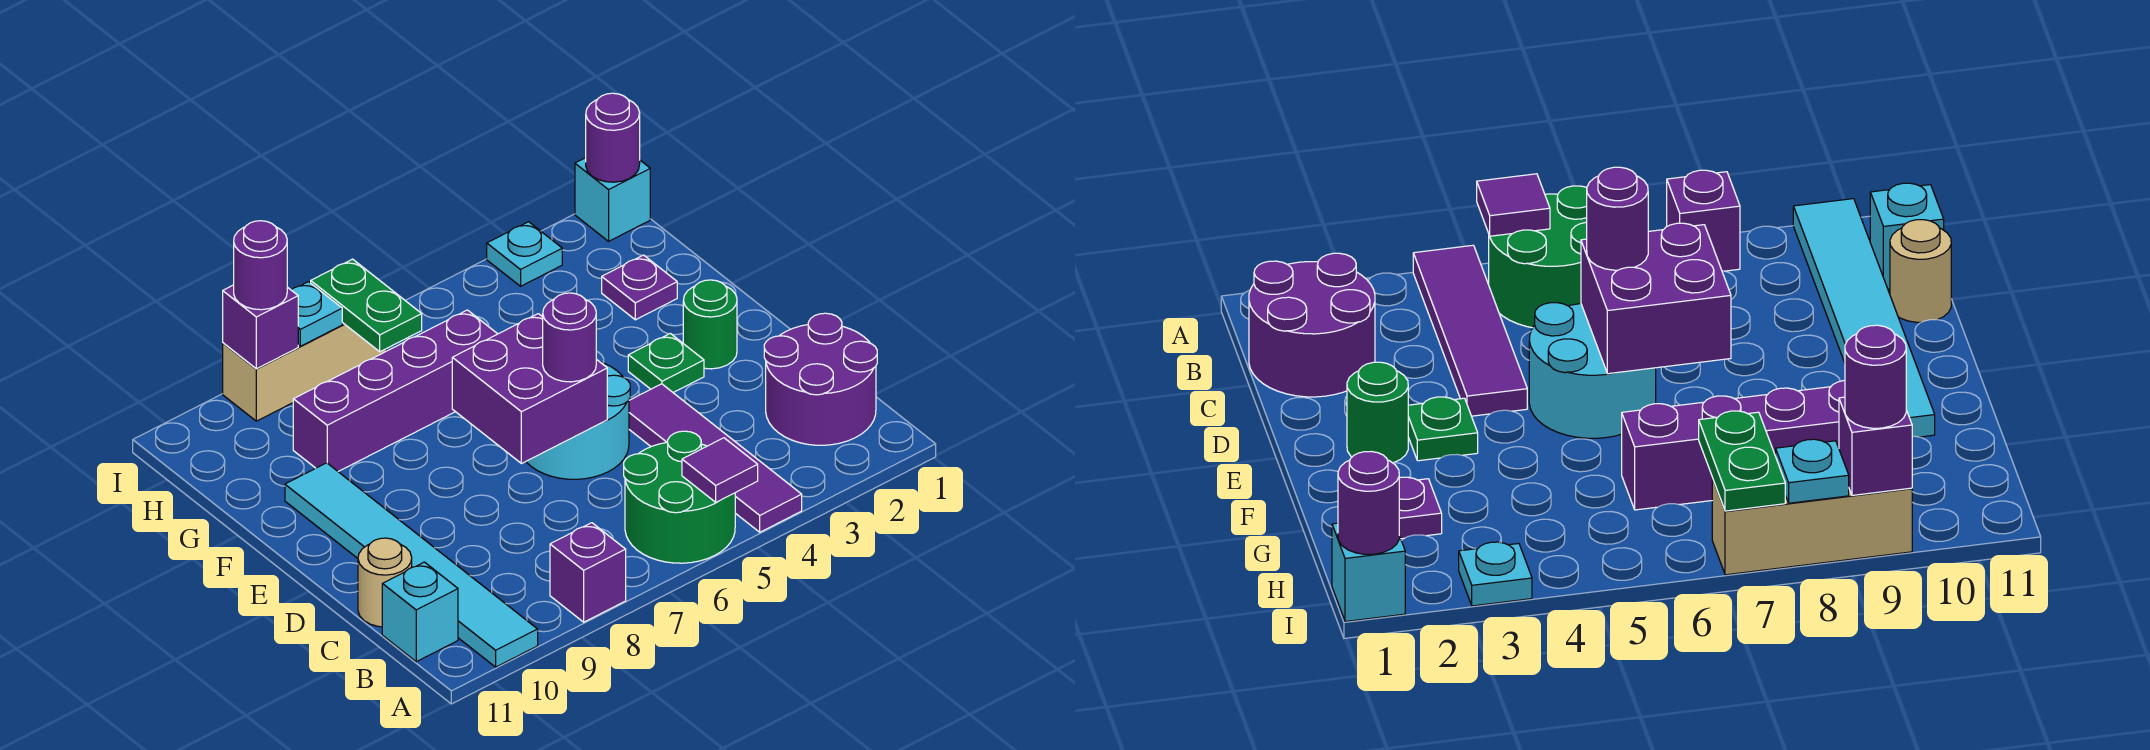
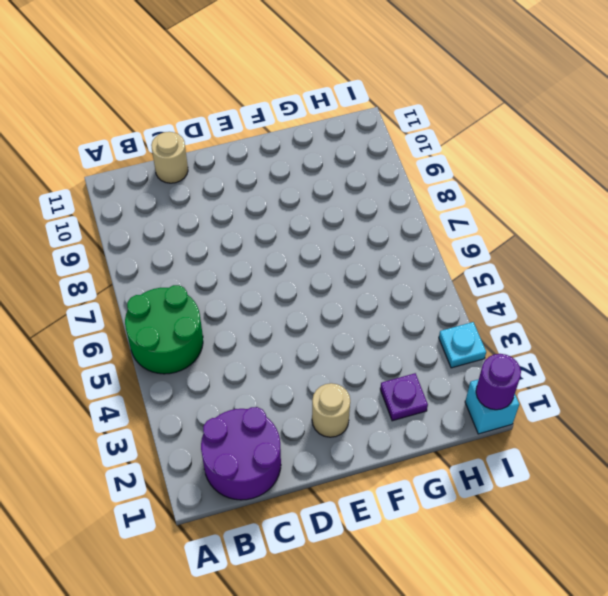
tan 1x1 round brick [312,383,350,437] -> green 1x1 round brick [683,280,737,369]
none -> purple 1x4 tile [629,384,802,532]
none -> purple 1x1 brick [550,523,626,622]
none -> cyan 1x6 tile [285,463,538,667]

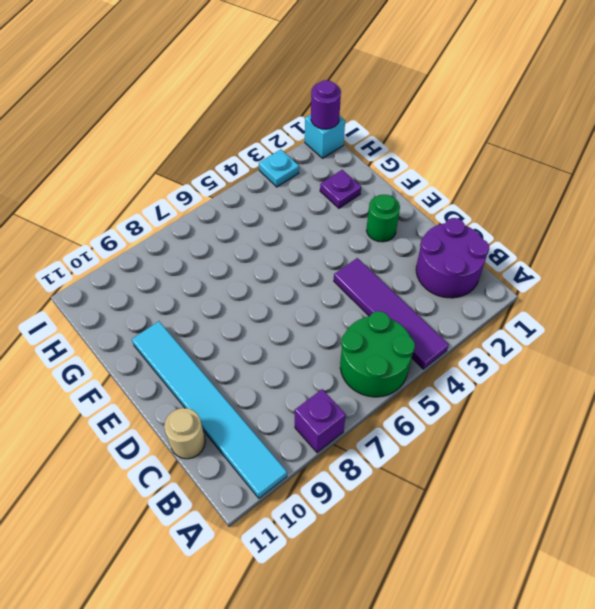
none -> cyan 1x1 brick [382,562,458,662]
none -> cyan 2x2 round brick [526,362,630,479]
none -> green 1x1 plate [628,333,704,393]

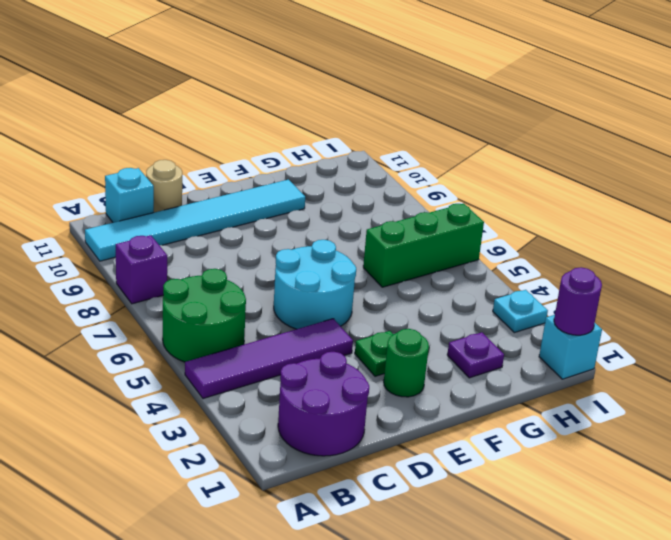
green 1x3 brick [363,204,484,287] -> purple 1x4 brick [293,310,497,471]
none -> tan 1x3 brick [223,323,386,421]
none -> purple 1x1 tile [682,438,758,502]
none -> purple 2x2 brick [452,314,607,464]

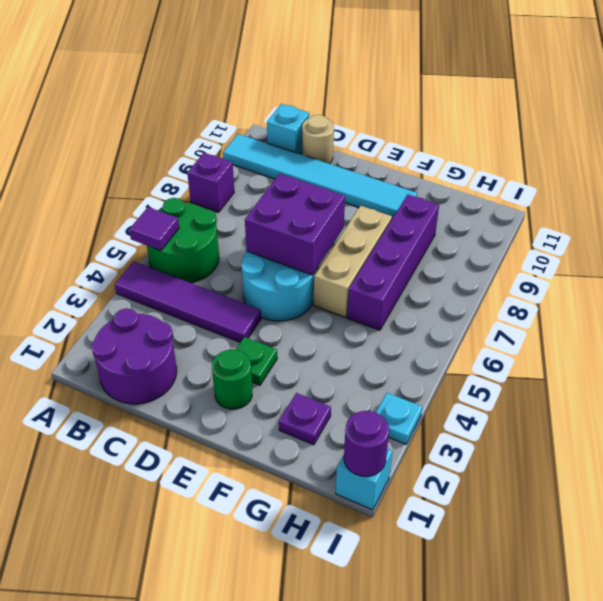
tan 1x3 brick [314,206,392,317] -> tan 1x3 brick moved to [223,323,386,421]
none -> green 1x2 plate [311,259,422,352]
none -> cyan 1x1 plate [292,282,342,346]
none -> purple 1x1 brick [223,285,298,369]

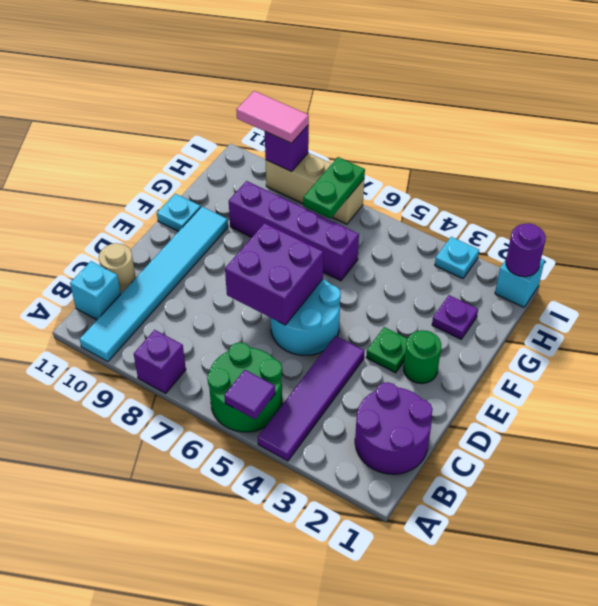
cyan 1x1 plate [157,194,201,232] -> cyan 1x1 plate moved to [292,282,342,346]
pink 1x2 tile [236,91,309,143] -> purple 1x1 round brick [234,221,287,310]
none -> purple 1x1 round brick [543,293,596,382]

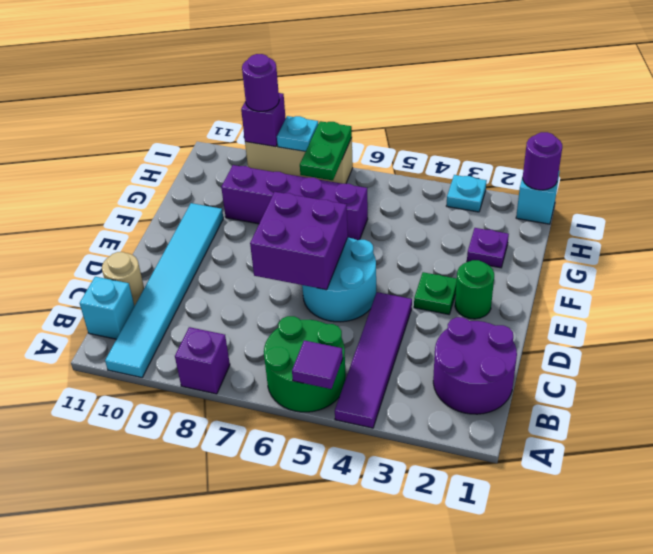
none -> purple 1x1 round brick [543,293,596,382]

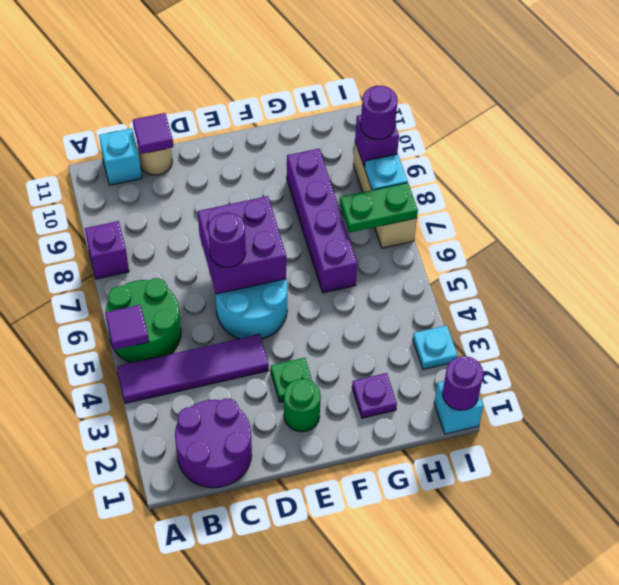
purple 1x1 tile [133,113,173,154] -> none
none -> cyan 1x6 tile [285,463,538,667]

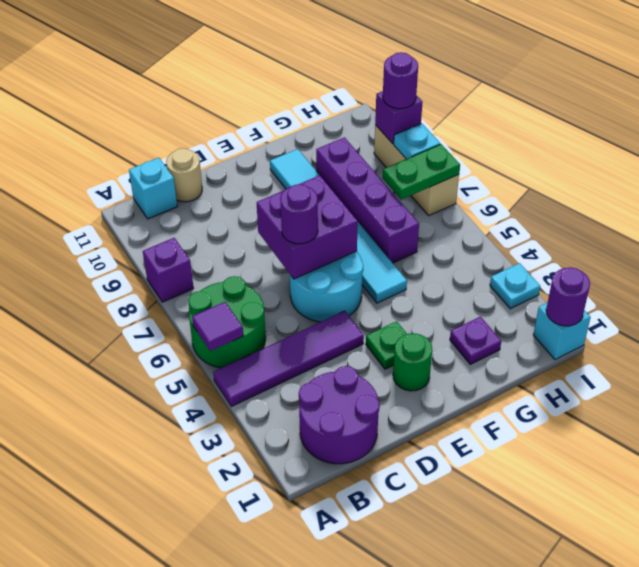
cyan 1x6 tile [270,149,407,303] -> cyan 1x6 tile turned to [285,463,538,667]

